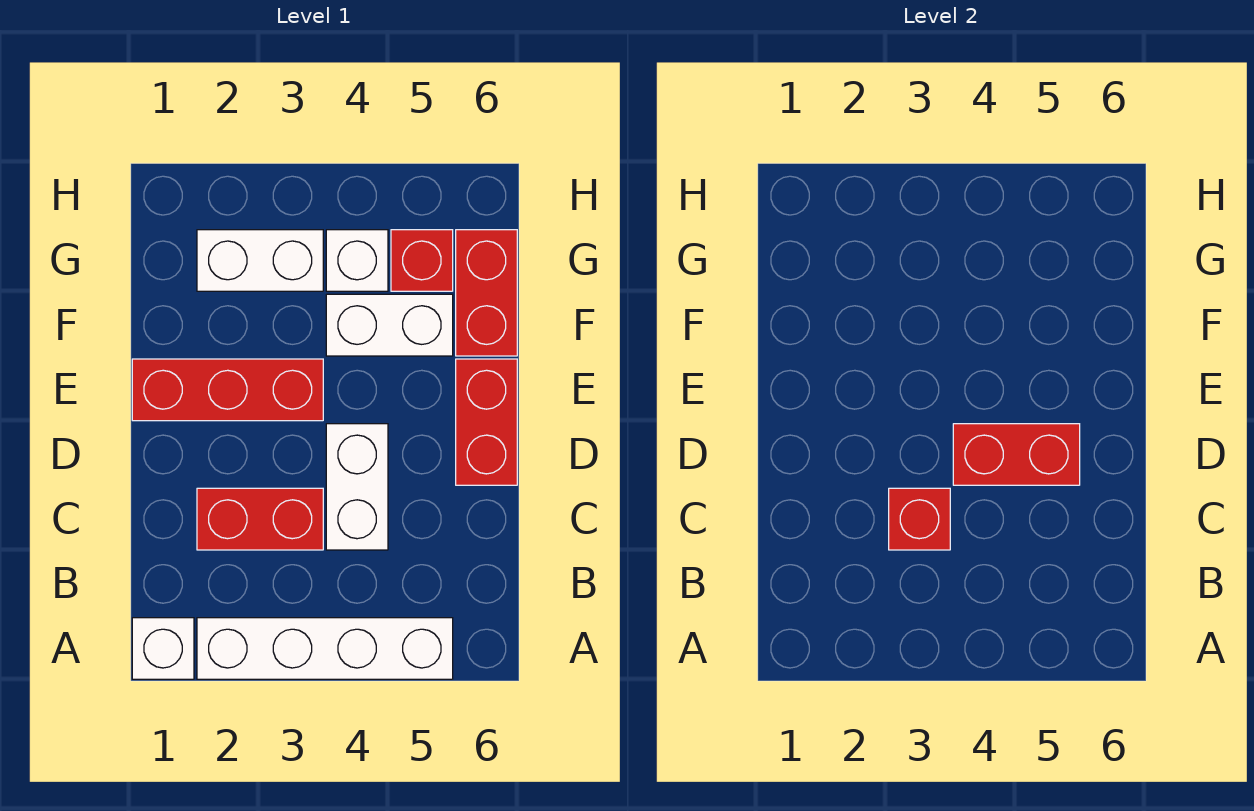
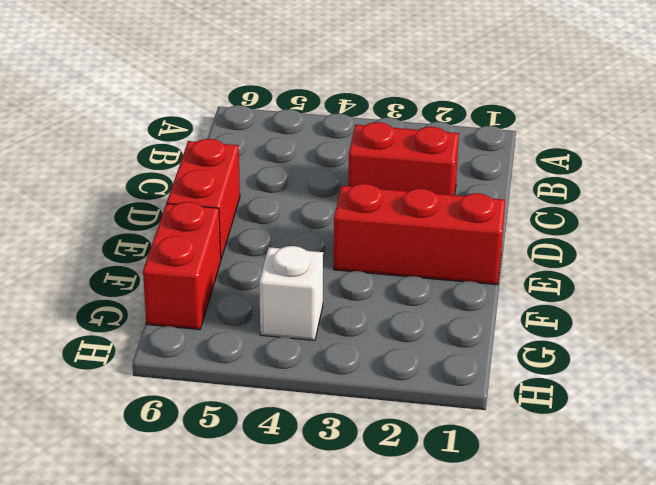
none -> white 1x1 brick [132,618,194,679]
none -> white 1x4 brick [197,618,453,679]
none -> white 1x2 brick [326,424,388,550]

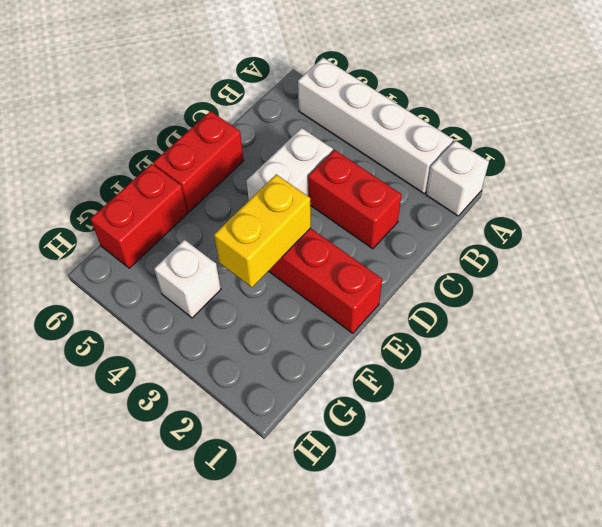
yellow 1x2 brick [214,174,311,287] -> none
none -> white 1x2 brick [326,294,453,356]
none -> white 1x2 brick [197,230,323,291]
none -> red 1x1 brick [391,230,453,291]

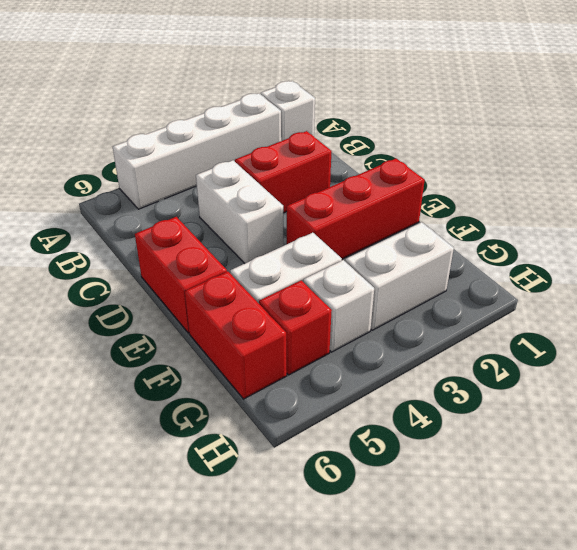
none -> red 1x1 brick [889,488,950,550]
none -> red 1x2 brick [953,424,1080,485]

